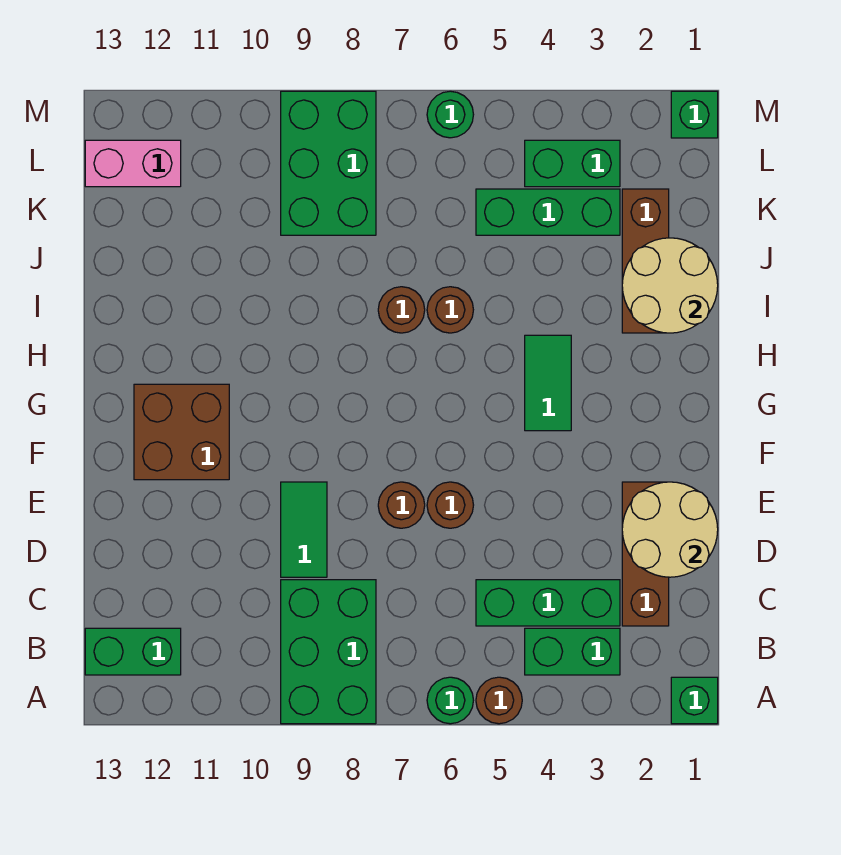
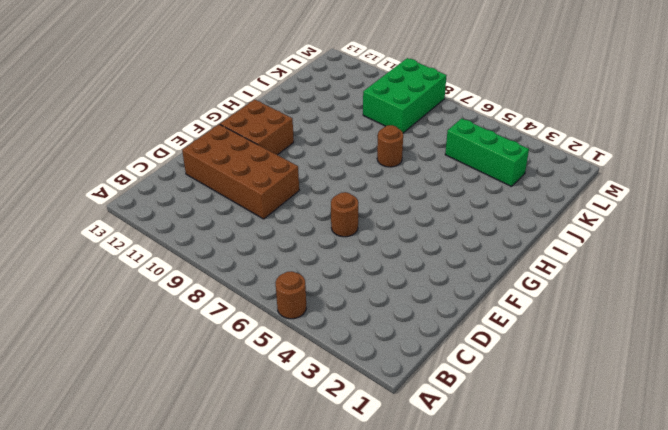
brown 2x4 brick [182,124,299,219] -> green 1x2 tile [281,482,327,577]
none -> green 1x1 brick [671,677,718,724]
none -> green 1x1 round brick [427,677,473,724]
none -> green 2x3 brick [281,580,376,724]

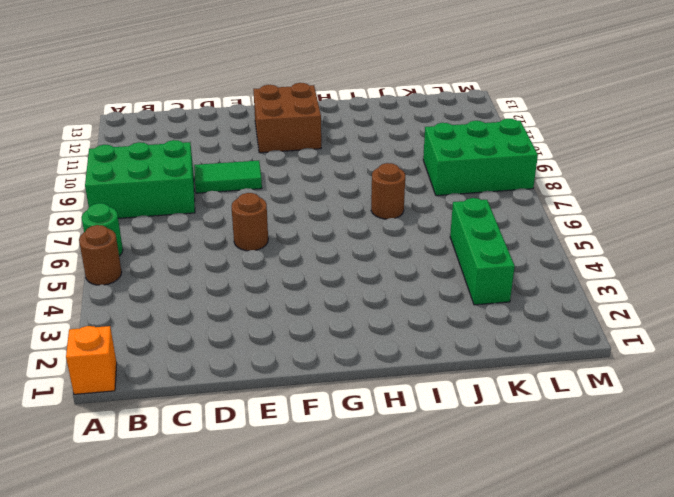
orange 1x1 brick [66,326,117,394] -> green 1x1 brick [671,677,718,724]
none -> green 1x2 brick [525,628,620,675]
none -> green 1x2 brick [85,628,181,675]
none -> brown 1x3 brick [622,482,669,626]

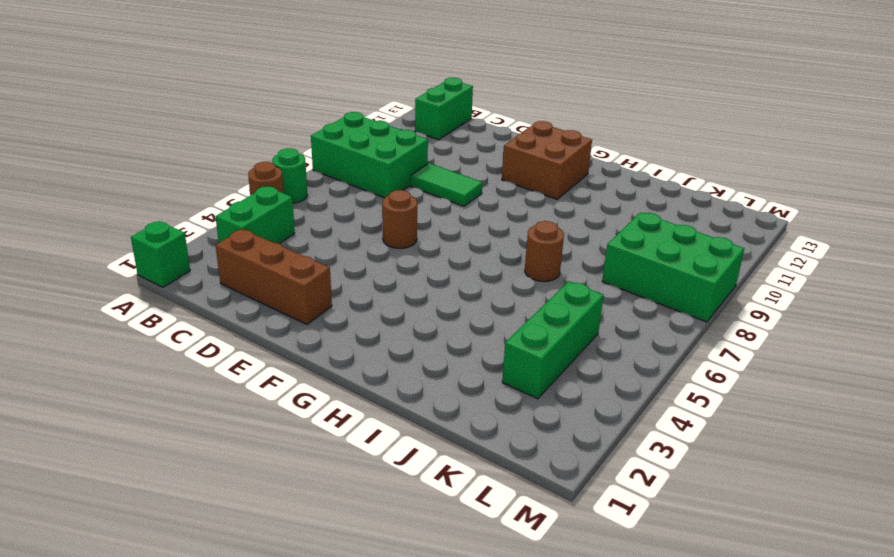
none -> green 1x3 brick [476,580,620,626]
none -> brown 1x1 round brick [378,482,425,528]
none -> green 1x2 tile [525,335,571,431]

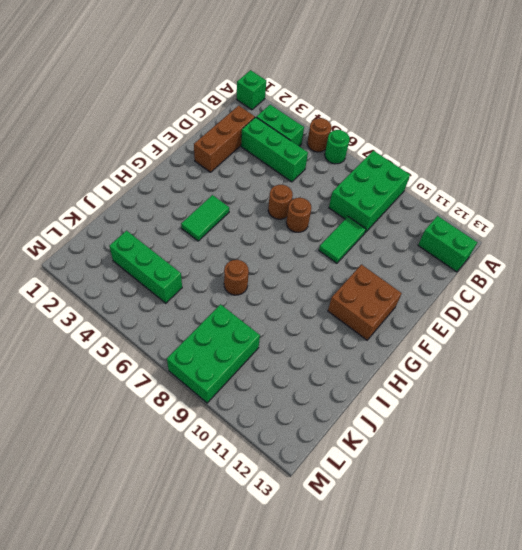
none -> brown 1x3 brick [622,189,669,333]
none -> brown 1x1 round brick [427,287,473,333]
none -> green 1x2 brick [525,140,620,187]

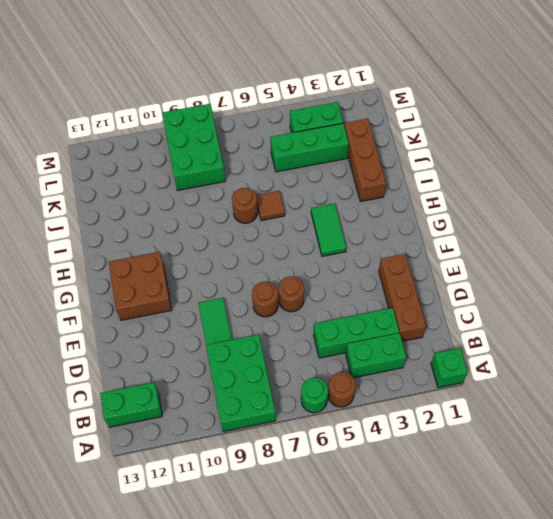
brown 1x1 tile [256,191,285,221] -> brown 1x1 round brick [427,287,473,333]
none -> pink 1x2 brick [85,140,181,187]
none -> green 1x1 brick [671,91,718,138]
none -> green 1x1 round brick [427,91,474,138]

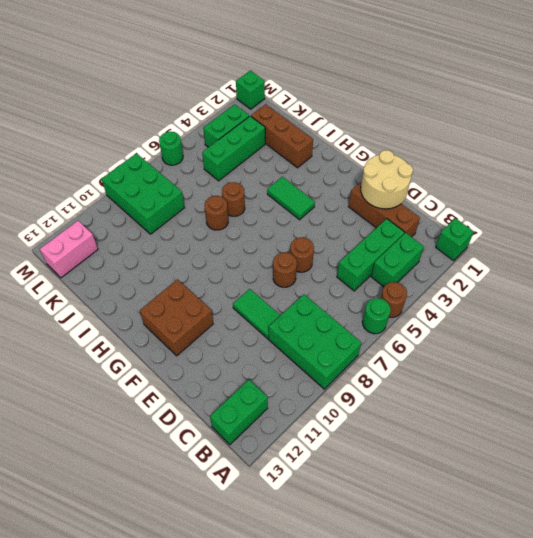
none -> tan 2x2 round brick [622,238,718,333]

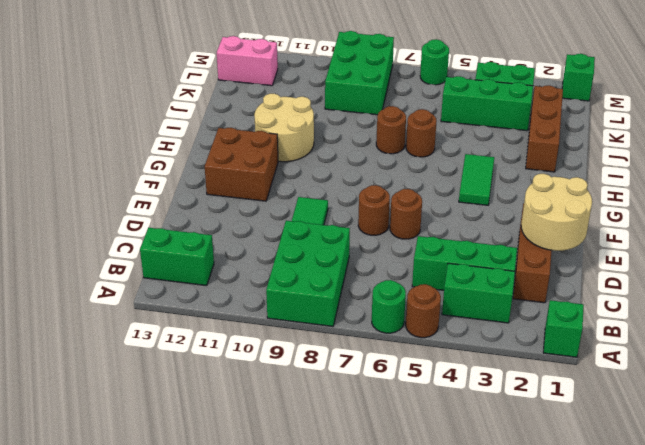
tan 2x2 round brick [254,94,314,162] -> tan 2x2 round brick moved to [622,238,718,333]

